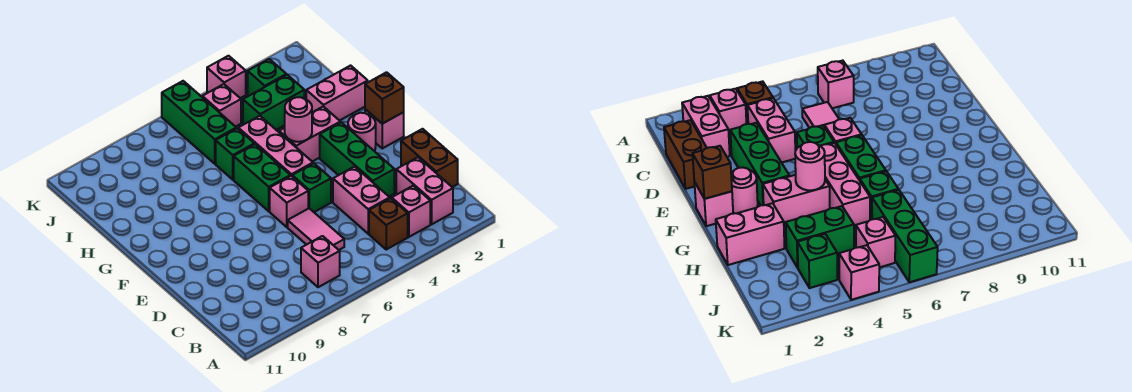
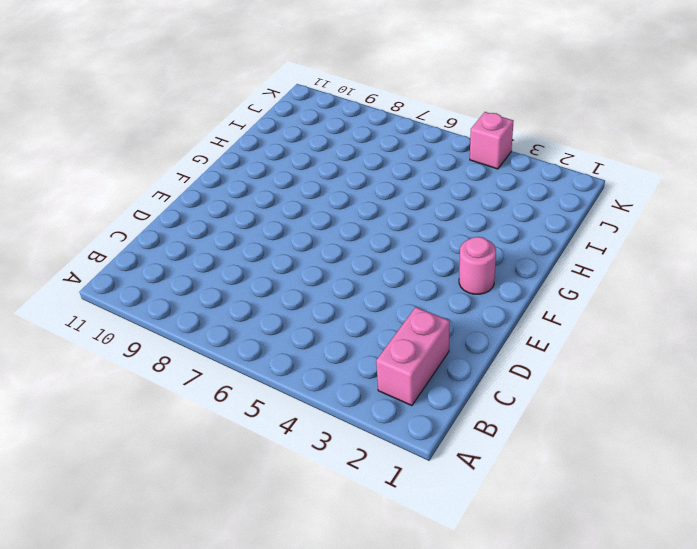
none -> pink 1x1 brick [392,186,430,237]
none -> brown 1x1 brick [369,198,408,249]
none -> pink 1x1 brick [301,236,340,287]

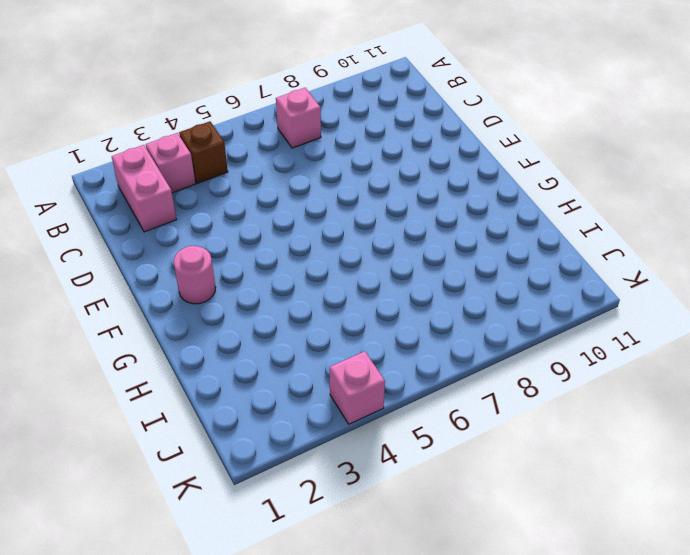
none -> brown 1x2 brick [401,129,458,187]
none -> pink 1x2 brick [333,167,390,234]
none -> pink 1x2 tile [288,208,344,250]

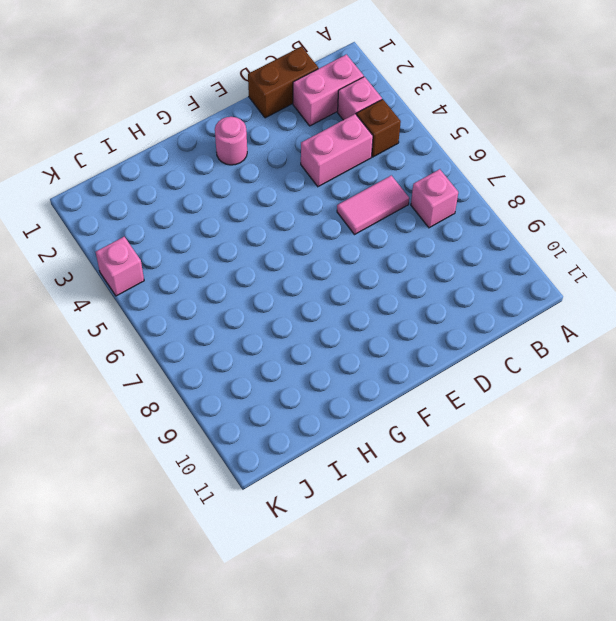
none -> green 1x3 brick [320,122,394,196]
none -> green 1x1 brick [292,163,331,212]
none -> pink 1x1 brick [270,176,308,227]

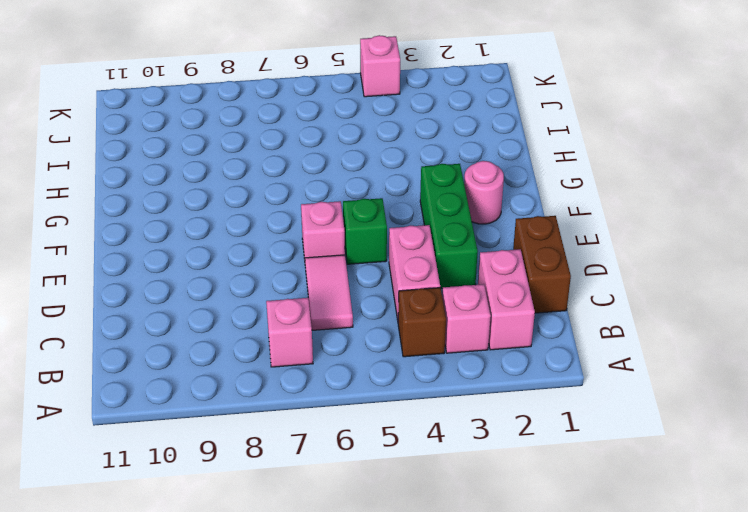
none -> pink 1x1 brick [365,109,404,148]
none -> pink 1x3 brick [238,116,313,176]
none -> green 1x2 brick [234,144,290,211]

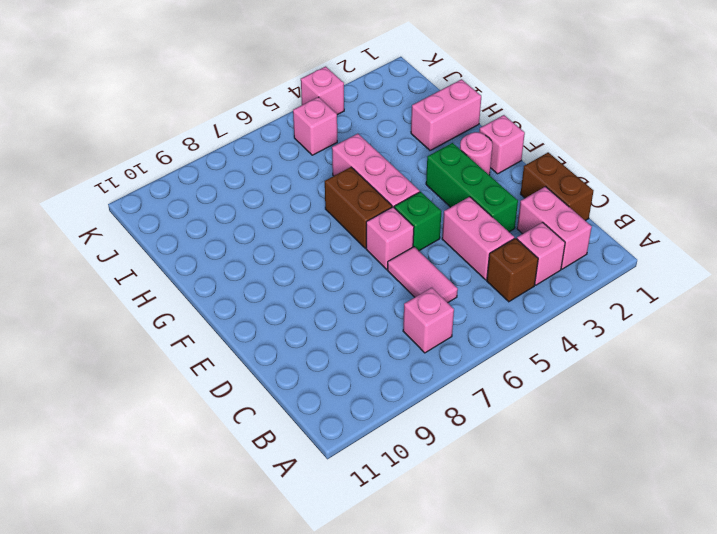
brown 1x2 brick [325,167,392,248] -> green 1x2 brick [234,144,290,211]
none -> pink 1x2 brick [279,106,340,162]
none -> green 1x1 brick [216,128,254,180]
none -> green 1x2 brick [243,75,304,130]

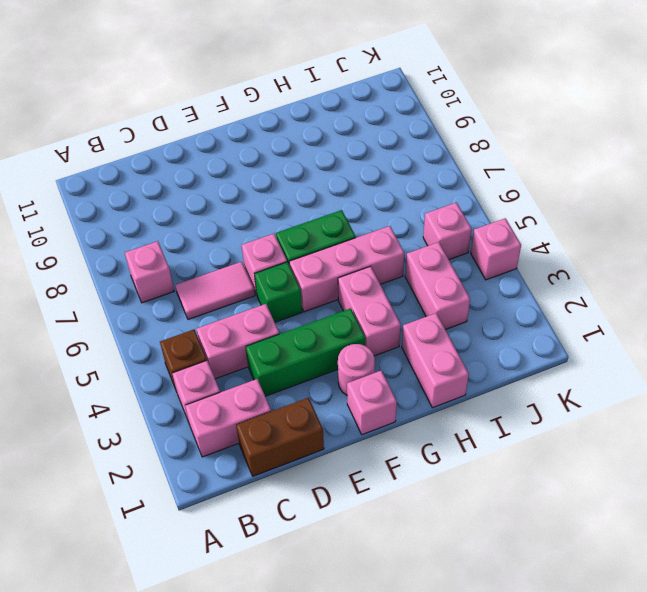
pink 1x2 brick [405,242,470,330] -> green 1x2 brick [243,75,304,130]
none -> green 1x1 brick [216,128,254,180]
none -> green 1x3 brick [162,81,236,164]
none -> green 1x1 brick [248,59,286,96]

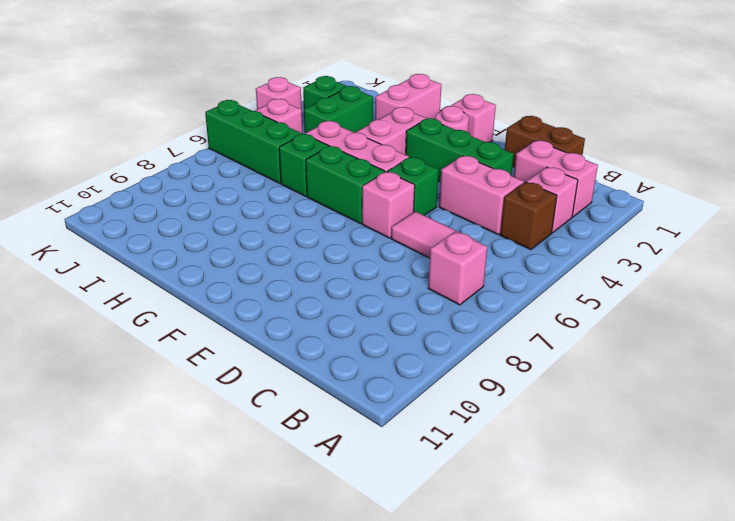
none -> brown 1x1 brick [365,72,404,124]
none -> pink 1x1 round brick [285,97,312,142]

